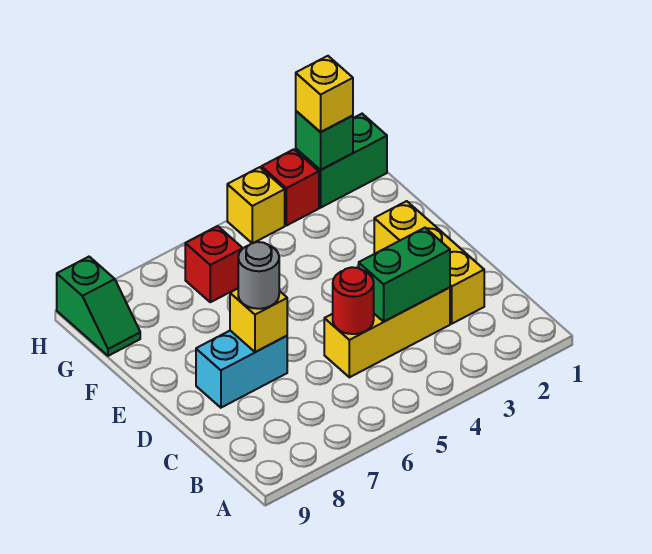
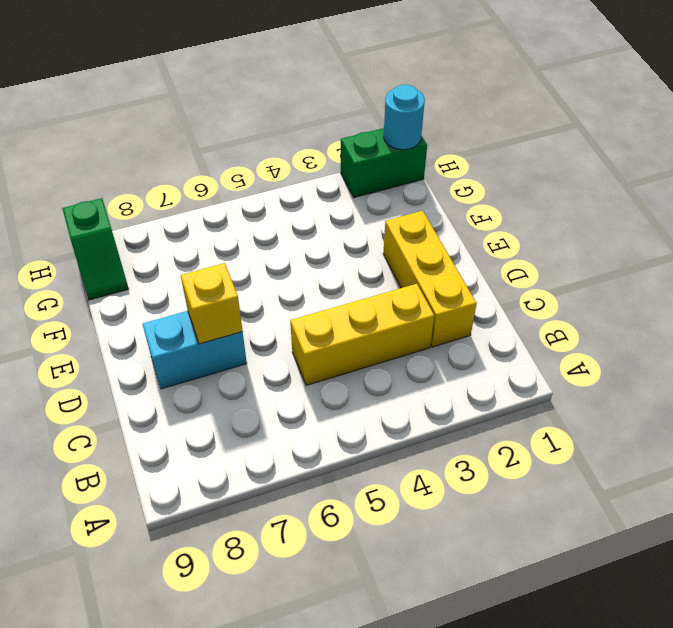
cyan 1x1 round brick [384,85,425,150] -> none
none -> red 1x1 brick [185,226,243,302]
none -> red 1x1 brick [261,149,319,226]
none -> yellow 1x1 brick [227,167,285,243]

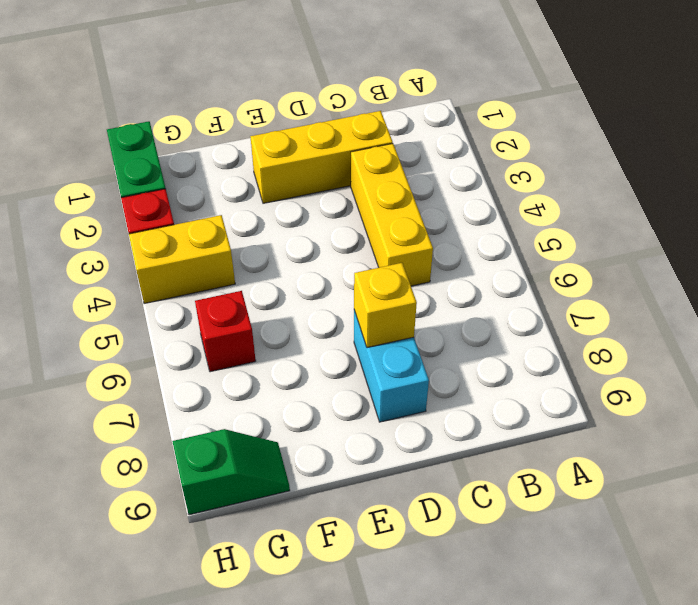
yellow 1x2 brick [129,215,235,304] -> yellow 1x1 brick [227,167,285,243]
none -> green 1x2 brick [359,228,450,322]
none -> red 1x1 round brick [333,267,374,334]
none -> green 1x1 brick [296,111,353,170]

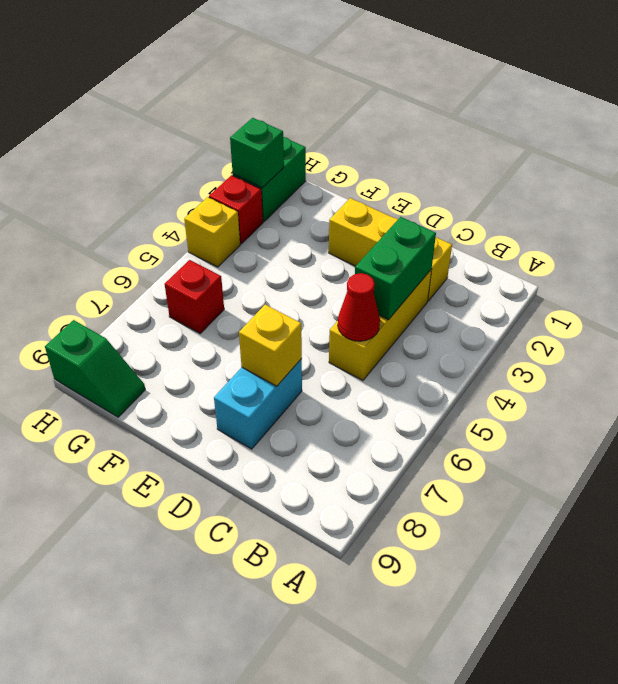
red 1x1 cone [338,273,380,341] -> red 1x1 round brick [333,267,374,334]
none -> grey 1x1 round brick [238,242,279,309]
none -> yellow 1x1 brick [296,56,353,132]

